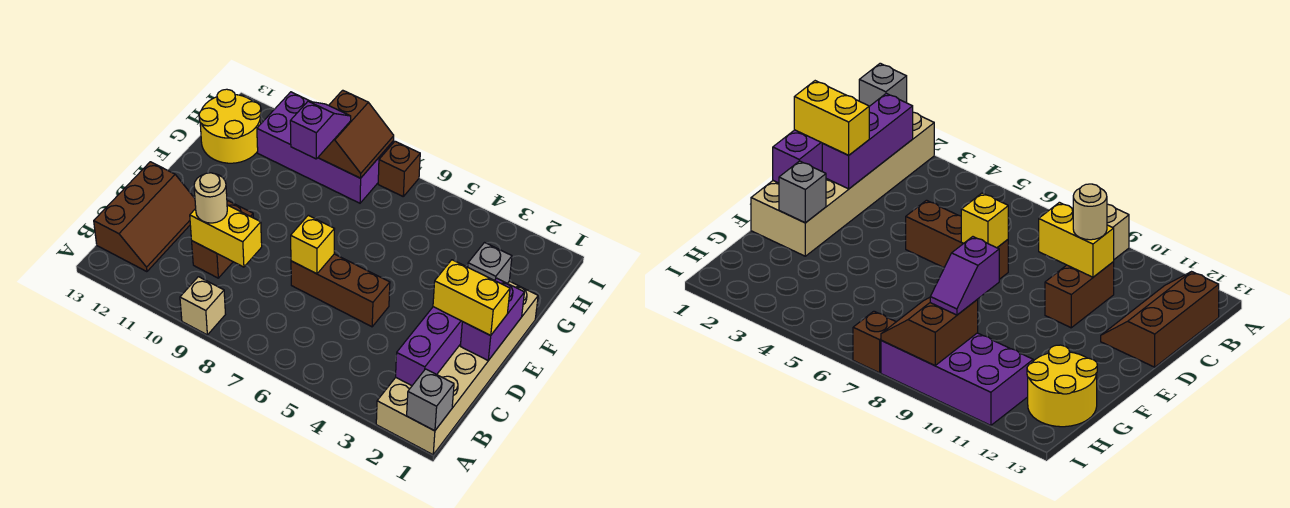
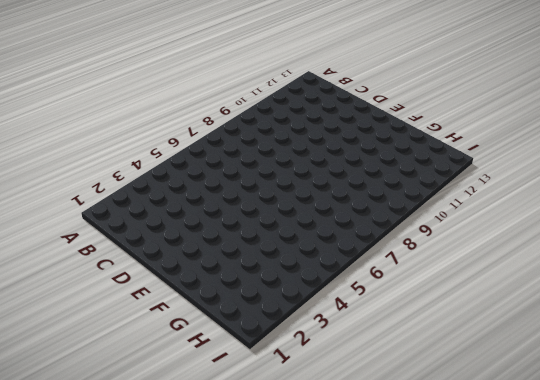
none -> tan 2x6 brick [376,281,538,455]
none -> tan 1x1 brick [180,277,225,335]
none -> brown 2x3 slope [94,162,196,272]

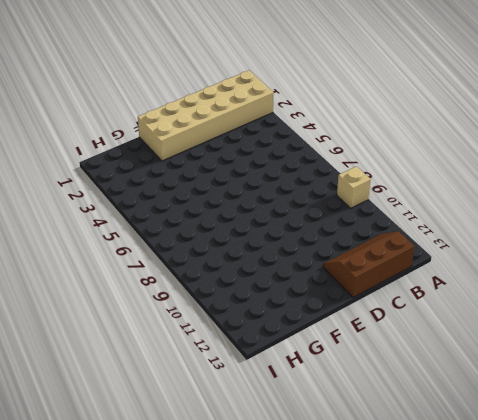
none -> brown 1x2 brick [192,201,253,278]
none -> brown 1x3 brick [291,254,390,327]
none -> yellow 2x2 round brick [199,89,261,163]

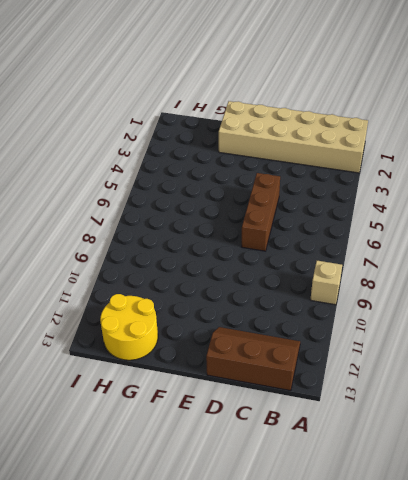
none -> brown 1x2 brick [192,201,253,278]
none -> purple 2x4 brick [257,92,394,203]
none -> brown 1x1 brick [378,141,420,196]

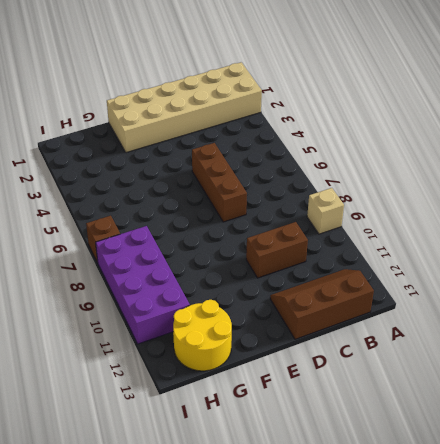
none -> grey 1x1 brick [407,369,454,431]
none -> purple 1x3 brick [396,307,462,386]
none -> yellow 1x2 brick [190,205,262,267]

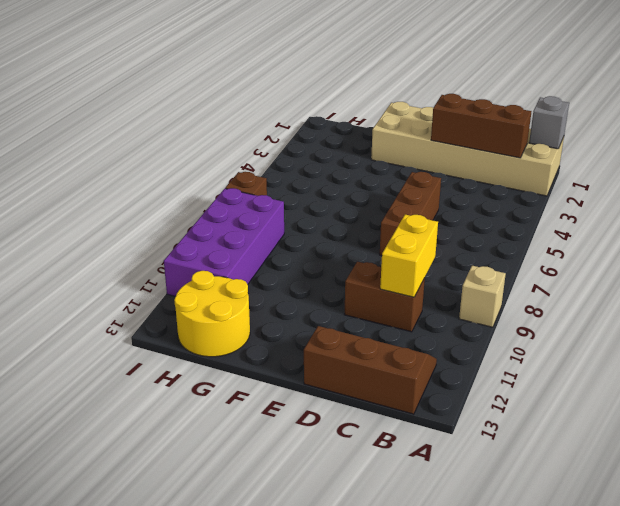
brown 1x3 brick [431,94,531,158] -> purple 1x3 brick [396,307,462,386]
none -> purple 1x2 brick [461,278,524,360]
none -> yellow 1x1 brick [291,215,334,274]
none -> grey 1x1 brick [468,243,512,283]

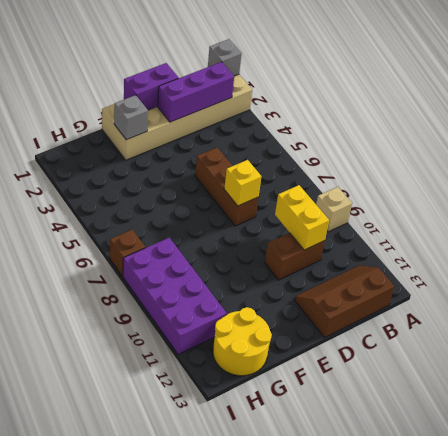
none -> brown 2x2 slope [318,90,394,178]
none -> tan 1x1 round brick [194,173,227,223]
none -> yellow 1x2 brick [433,260,510,336]

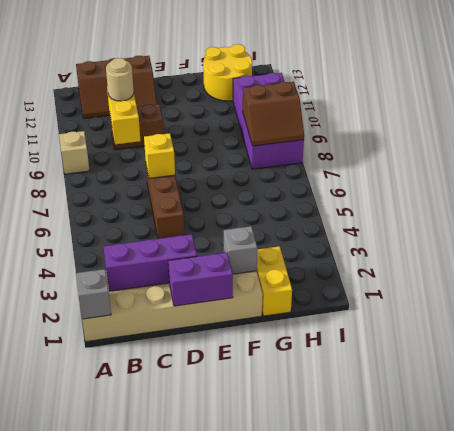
yellow 1x2 brick [257,246,292,316] -> yellow 1x2 brick moved to [433,260,510,336]
none -> brown 1x1 brick [378,141,420,196]
none -> purple 1x2 slope [290,101,351,159]

